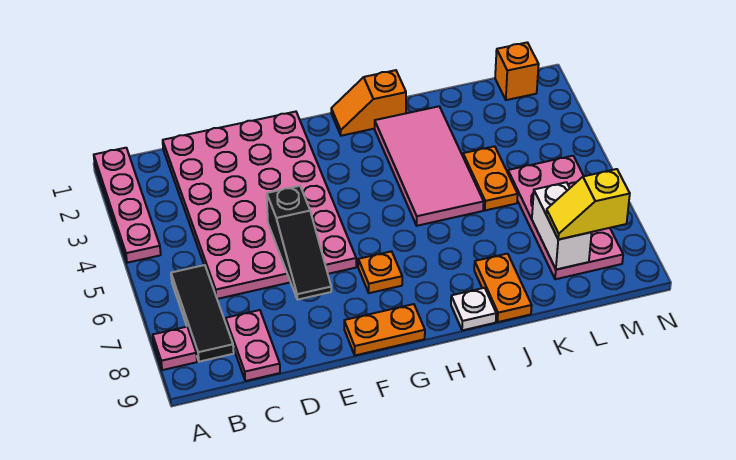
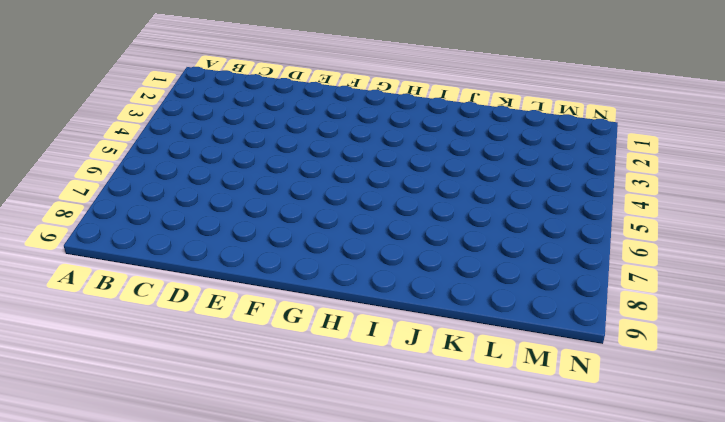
none -> pink 1x4 plate [94,148,161,263]
none -> pink 1x1 plate [153,327,197,370]
none -> black 1x3 tile [171,265,234,362]

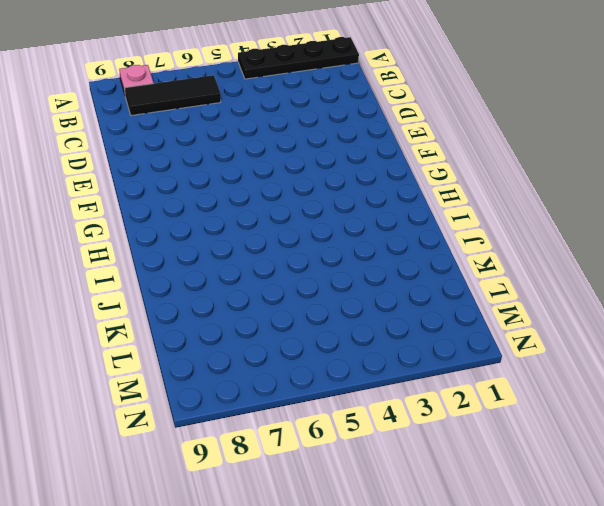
black 1x4 plate [238,37,359,79] -> pink 1x4 plate [94,148,161,263]
none -> pink 4x6 plate [163,112,356,299]
none -> pink 1x2 plate [226,310,280,381]
none -> orange 1x2 plate [344,304,425,355]

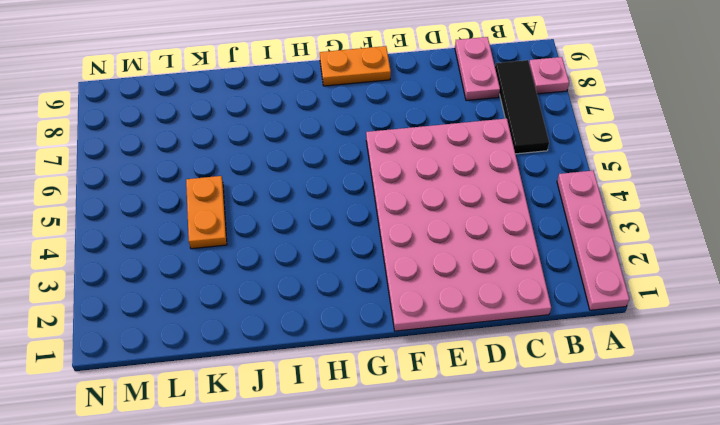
none -> orange 1x1 plate [358,251,402,293]
none -> orange 1x2 slope [331,70,406,136]
none -> pink 2x4 tile [375,106,484,226]

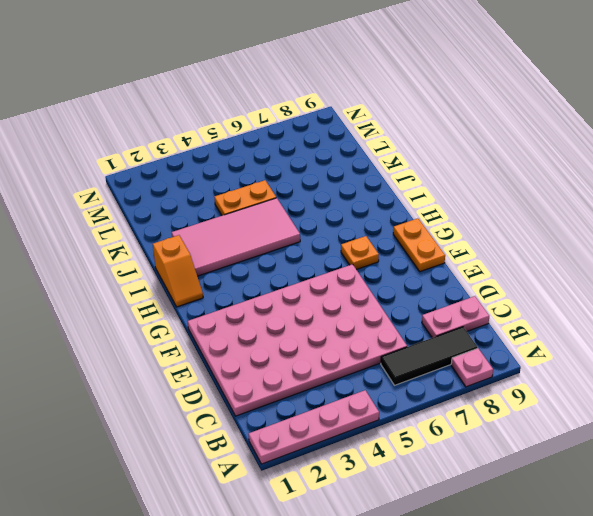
none -> white 1x1 plate [451,288,496,330]
none -> orange 1x2 plate [474,254,532,322]
none -> pink 2x4 plate [508,156,623,279]

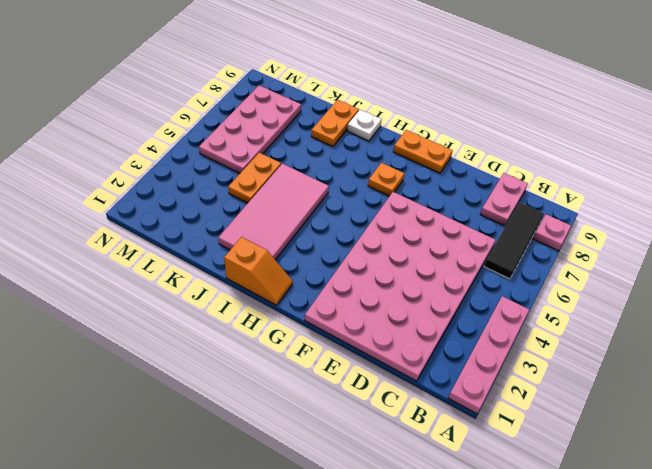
none -> orange 1x1 brick [495,42,539,100]
none -> black 1x3 slope [267,186,331,300]
none -> white 1x2 brick [532,182,592,270]

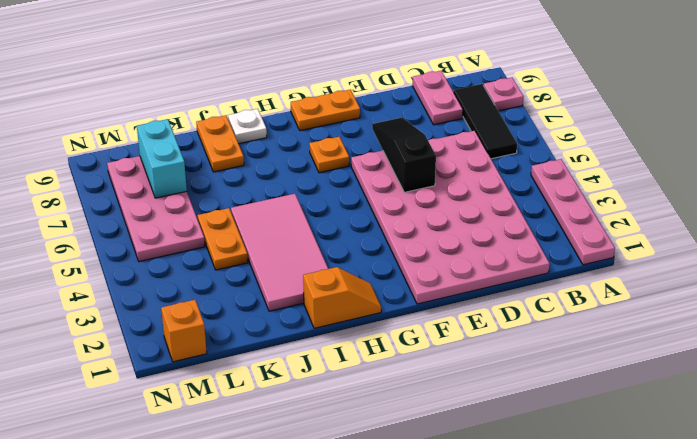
cyan 1x2 brick [137,119,187,198] -> white 1x2 brick [532,182,592,270]
none -> yellow 1x2 slope [546,169,630,240]

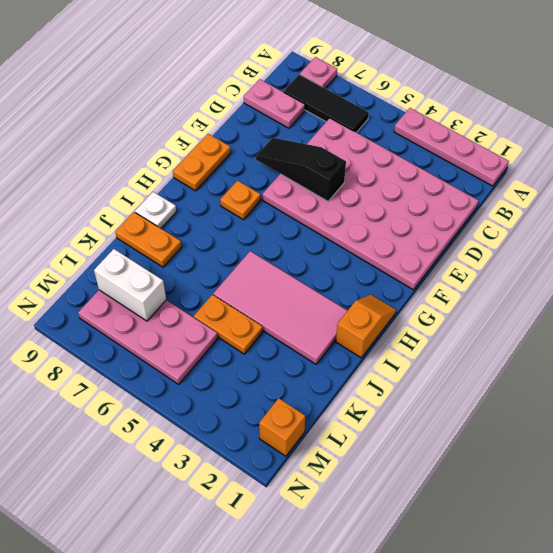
none -> yellow 1x2 slope [546,169,630,240]

